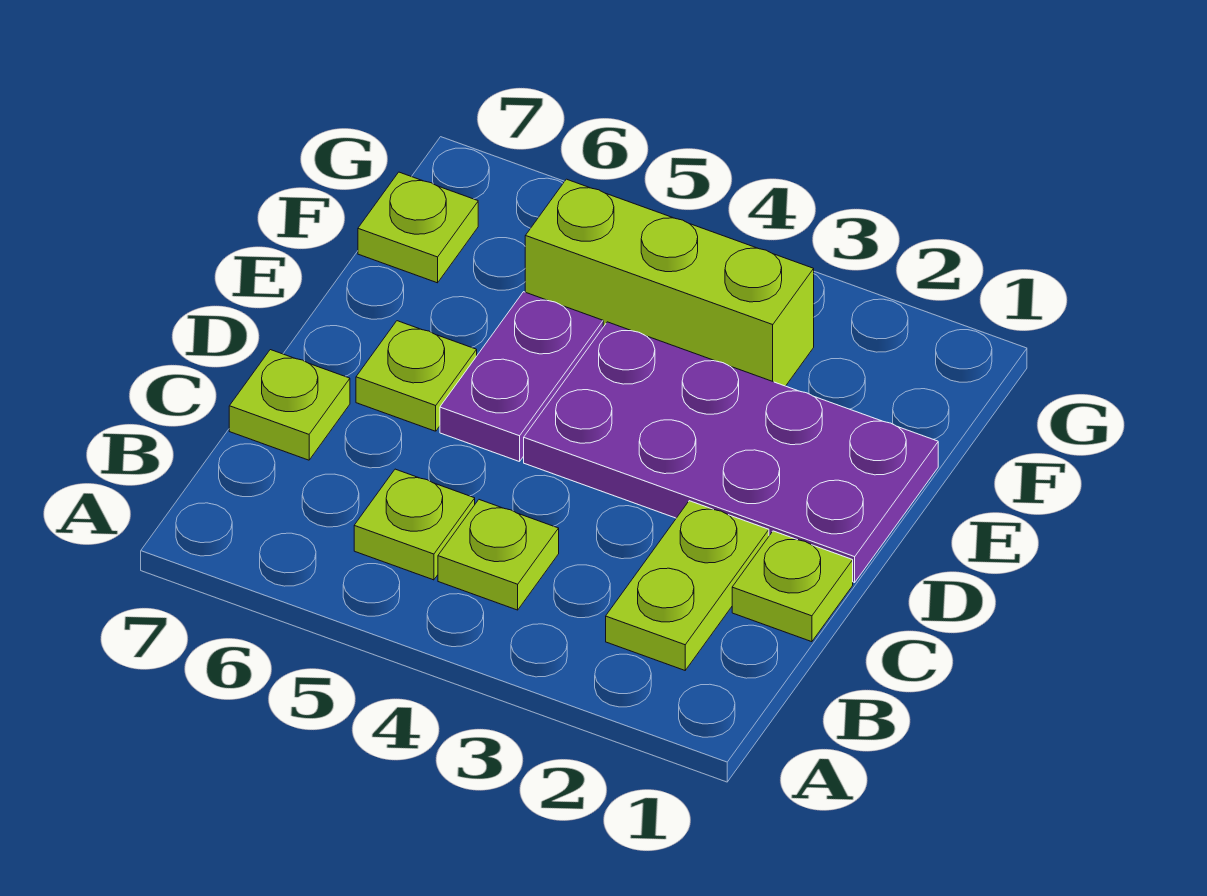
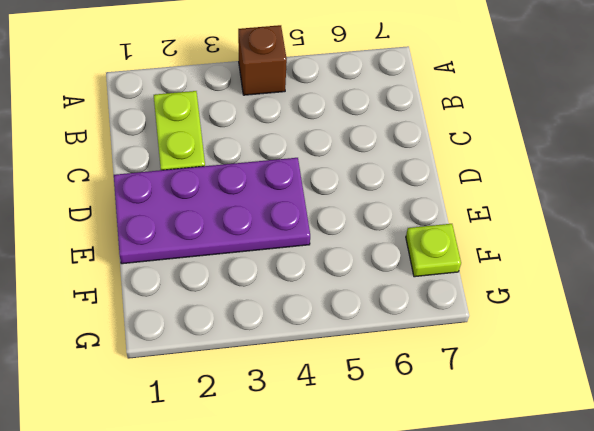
brown 1x1 brick [238,25,287,95] -> none
none -> lime 1x1 plate [438,500,559,610]
none -> lime 1x1 plate [354,469,475,580]

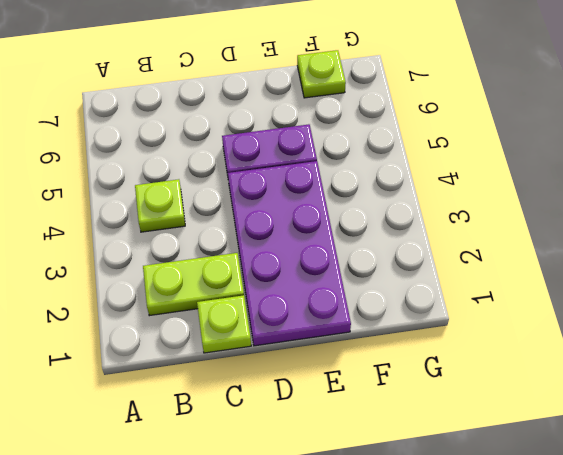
none -> lime 1x1 plate [354,469,475,580]
none -> lime 1x1 plate [229,350,350,460]

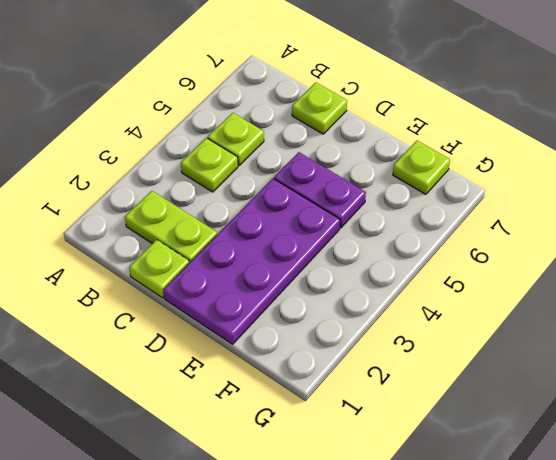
none -> lime 1x1 plate [356,321,477,431]
none -> lime 1x3 brick [525,179,814,386]

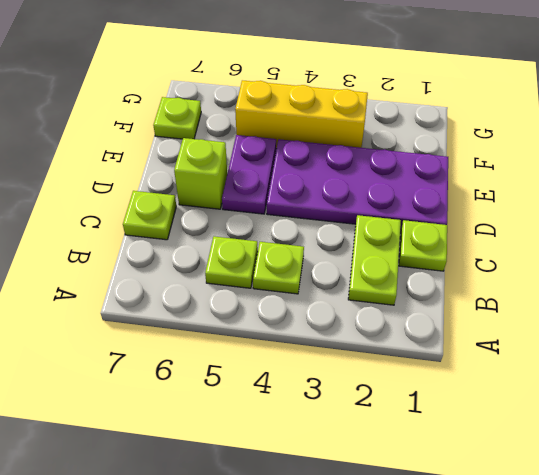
lime 1x1 brick [174,138,227,209] -> lime 1x1 plate [356,321,477,431]
yellow 1x3 brick [235,80,368,149] -> lime 1x3 brick [525,179,814,386]

